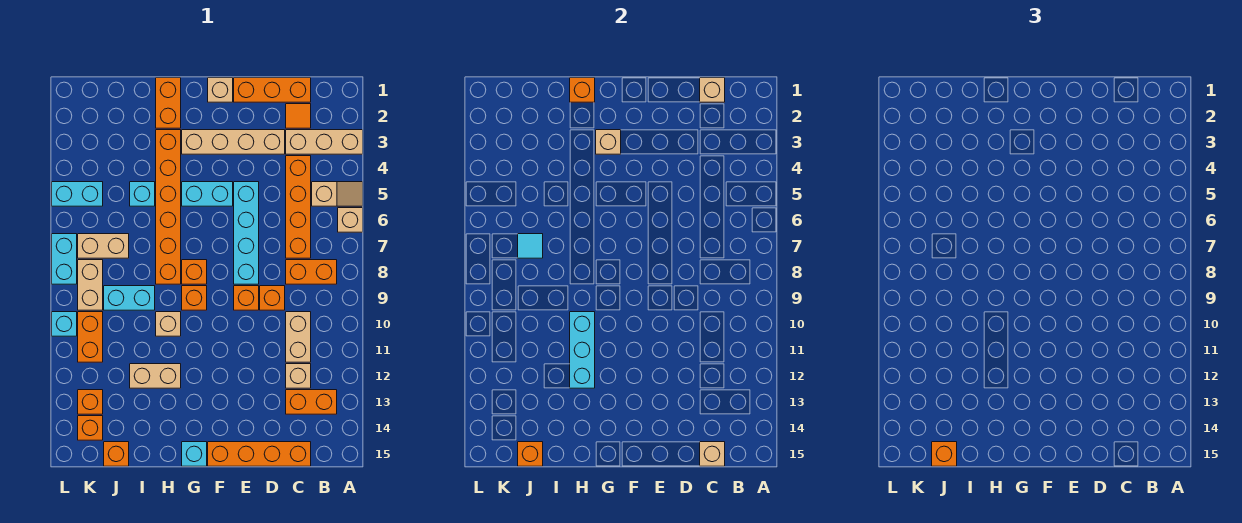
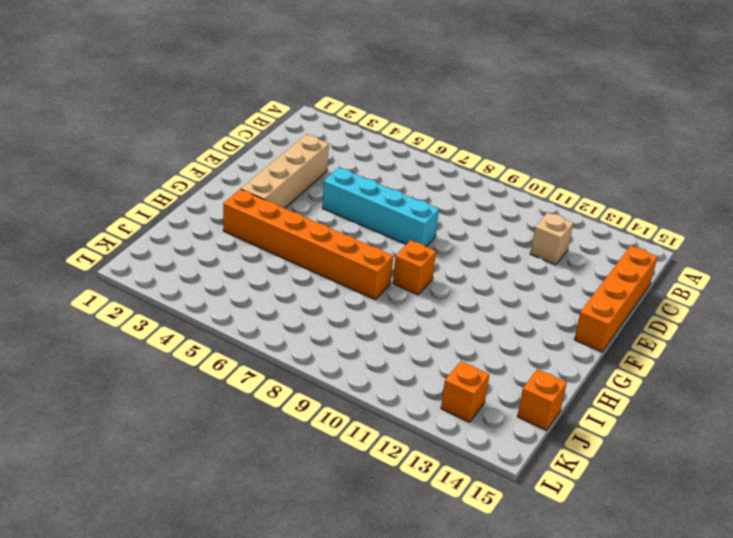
none -> tan 1x3 brick [286,130,363,154]
none -> tan 1x2 slope [312,182,363,206]
none -> tan 1x1 brick [338,208,363,232]
none -> orange 1x2 brick [286,260,337,284]

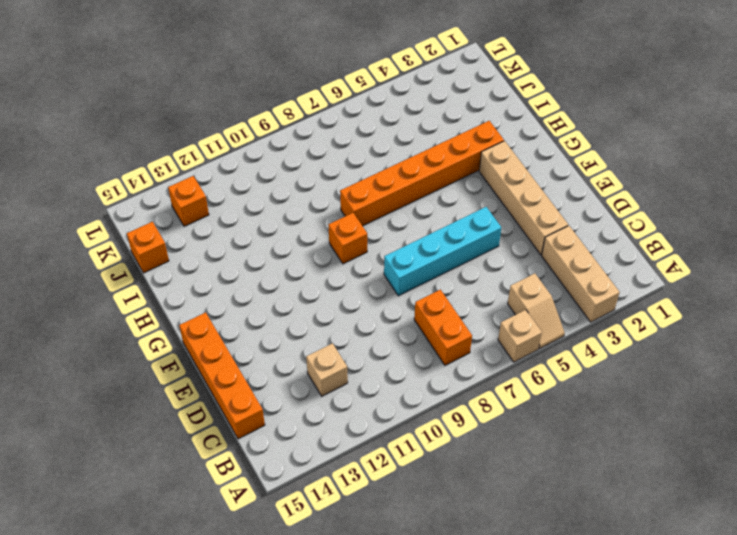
none -> orange 1x2 brick [286,390,337,414]
none -> orange 1x3 brick [234,78,311,102]
none -> orange 1x1 tile [286,104,311,128]
none -> orange 1x4 brick [286,156,311,258]

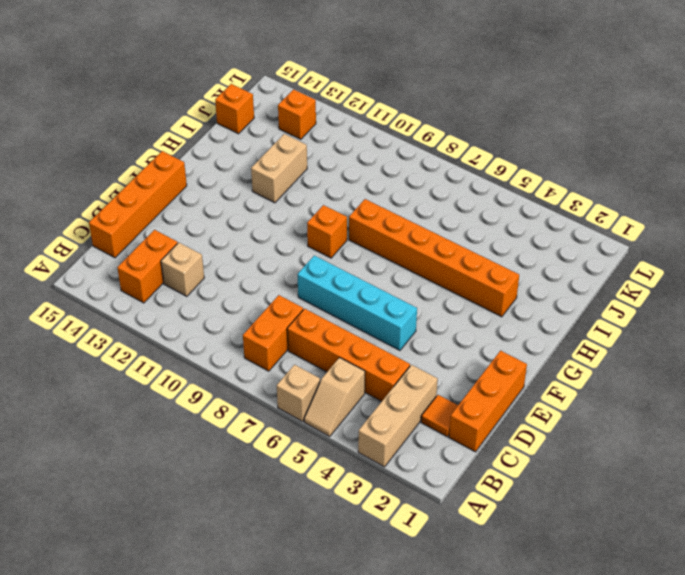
none -> tan 1x2 brick [286,312,311,362]
none -> tan 1x4 brick [182,130,285,154]
none -> orange 1x1 brick [260,286,285,310]
none -> orange 1x1 brick [234,286,259,310]

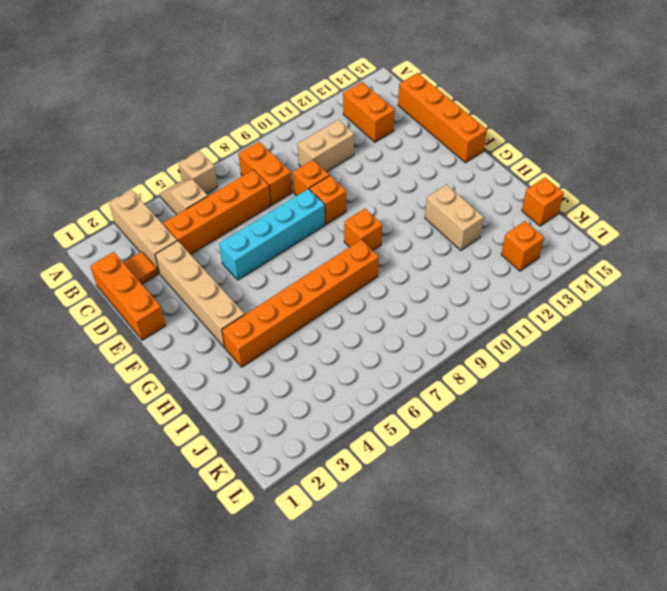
none -> tan 1x1 brick [286,364,311,388]
none -> tan 1x1 brick [208,78,233,102]
none -> cyan 1x2 brick [182,182,233,206]
none -> orange 1x1 brick [182,260,207,284]

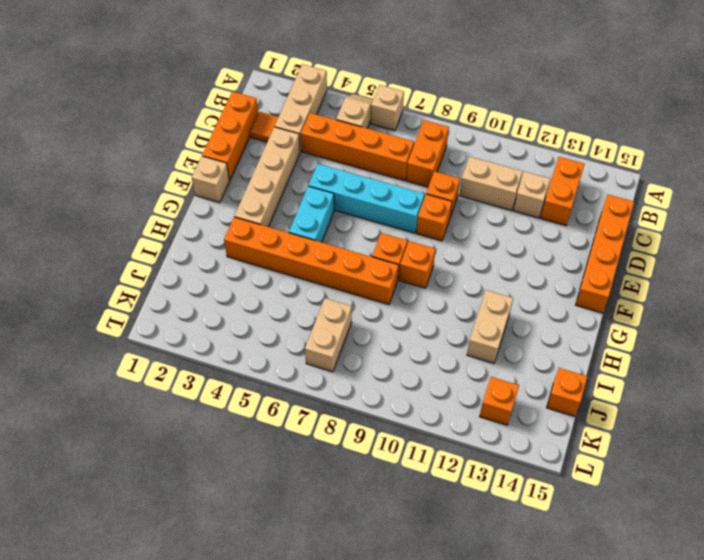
none -> cyan 1x1 brick [182,442,207,466]
none -> orange 1x2 brick [156,78,181,128]
none -> tan 1x1 brick [156,312,181,336]
none -> cyan 1x1 brick [130,182,155,206]

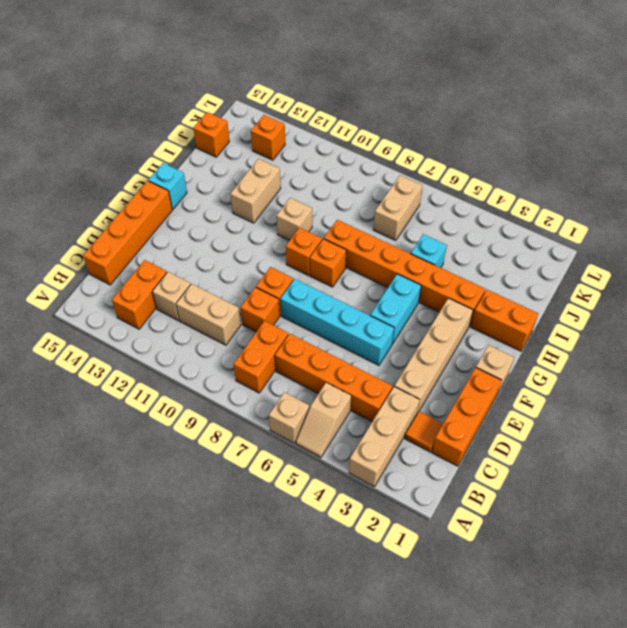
none -> cyan 1x2 brick [104,286,155,310]
none -> cyan 1x2 brick [52,182,103,206]
none -> tan 1x2 brick [78,260,103,310]
none -> orange 1x2 brick [78,312,103,362]

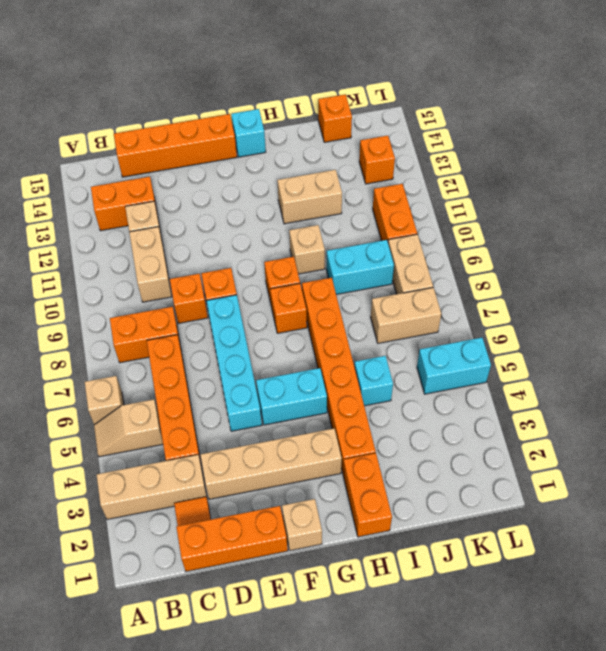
none -> orange 1x1 brick [78,416,103,440]
none -> cyan 1x2 brick [52,234,77,284]
none -> cyan 1x1 brick [52,312,77,336]
none -> tan 1x1 brick [700,78,725,102]

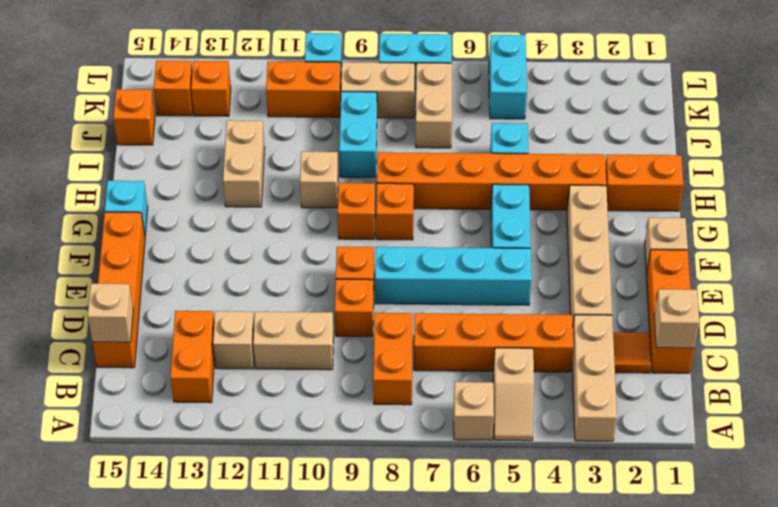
none -> tan 1x1 brick [596,130,621,154]
none -> orange 1x1 brick [570,78,595,102]
none -> cyan 1x3 brick [570,312,595,388]
none -> cyan 1x1 tile [518,234,543,258]

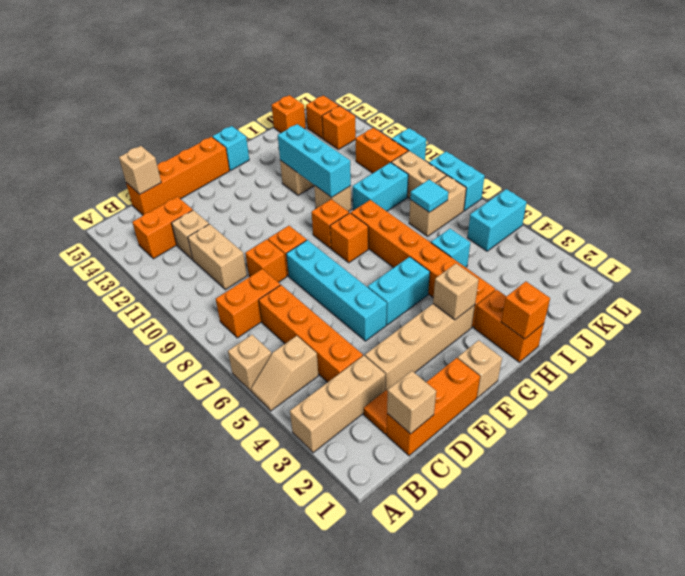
none -> orange 1x1 brick [518,442,543,466]
none -> orange 1x1 brick [932,442,957,466]

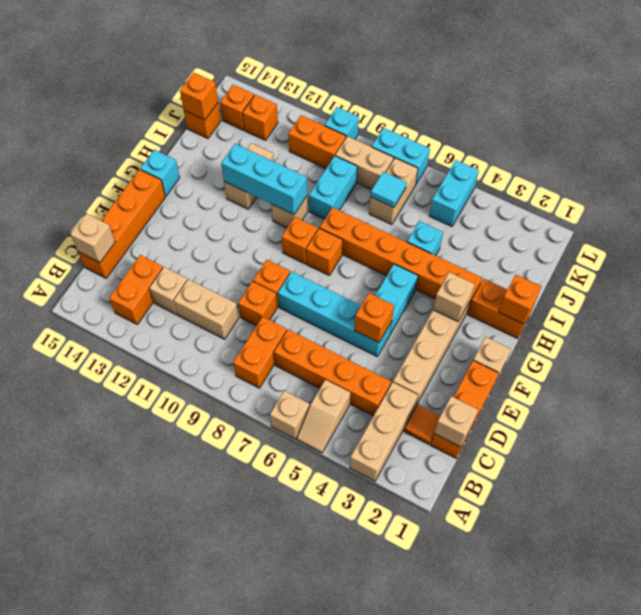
orange 1x1 brick [354,293,394,343] -> orange 1x1 brick moved to [932,442,957,466]

